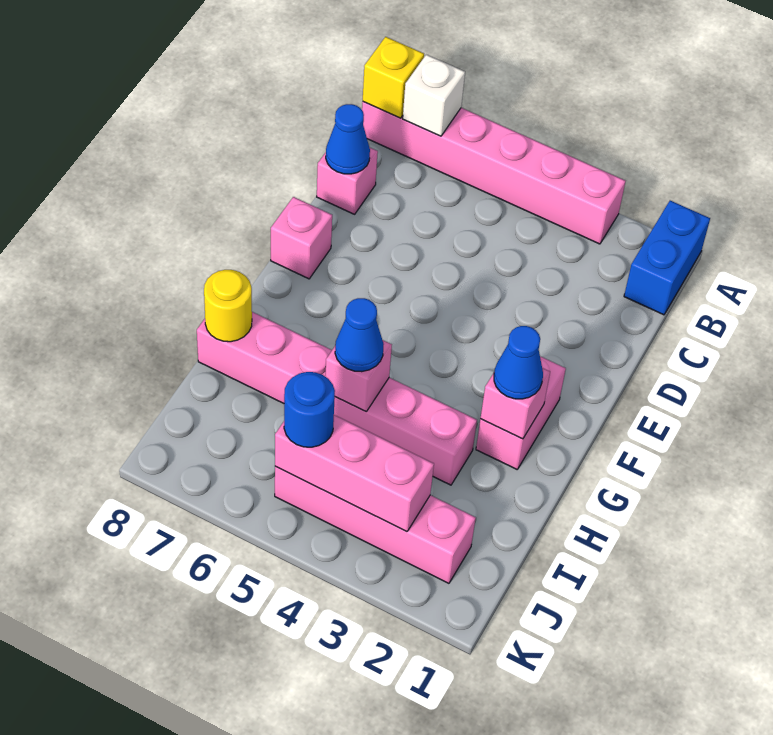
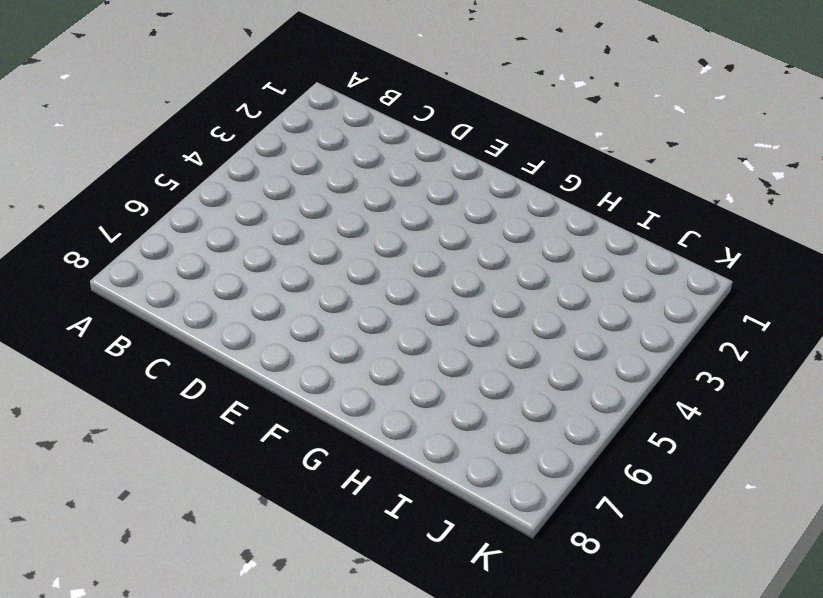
none -> blue 1x2 brick [624,201,710,315]
none -> pink 1x6 brick [362,102,626,244]
none -> pink 1x1 brick [317,148,378,214]

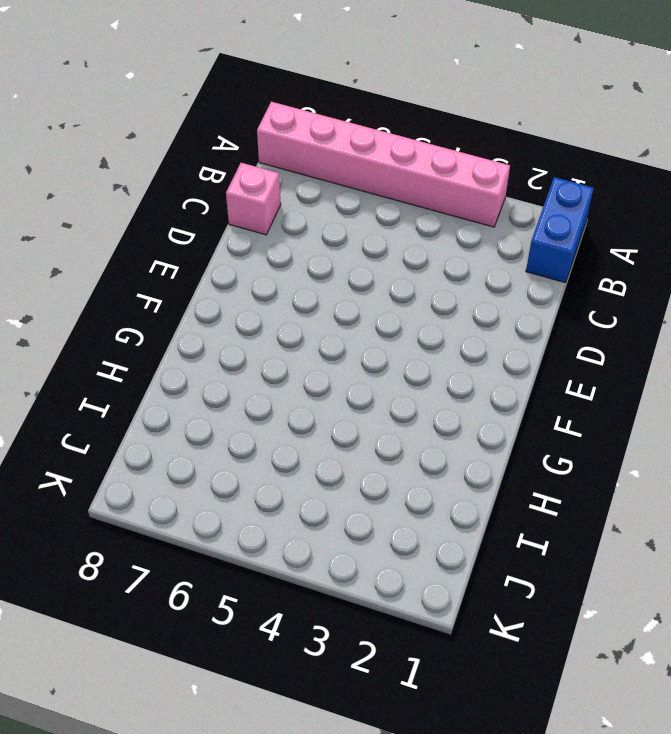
none -> pink 1x1 brick [271,197,332,279]
none -> pink 1x2 brick [476,356,566,469]
none -> pink 1x6 brick [197,312,477,485]

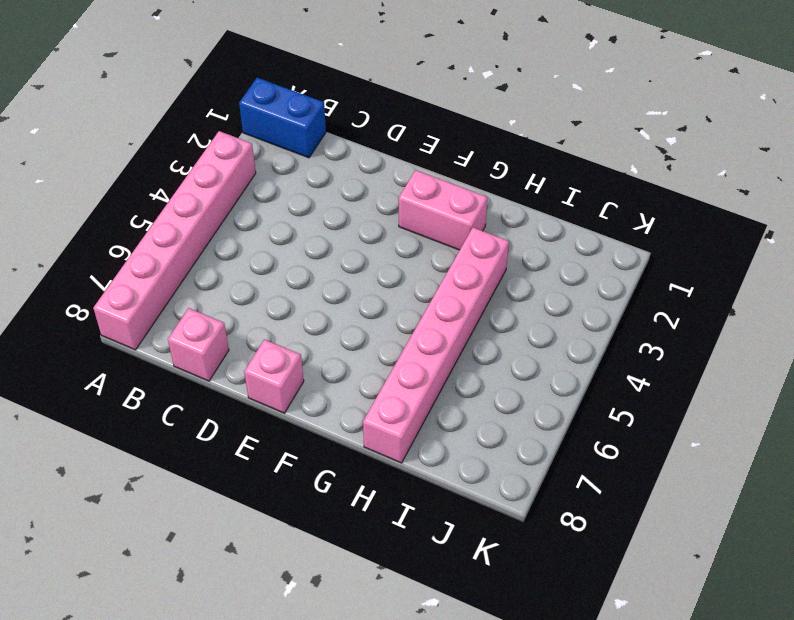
none -> pink 1x4 brick [275,466,476,583]
none -> white 1x1 brick [403,55,465,136]
none -> yellow 1x1 brick [363,37,424,118]

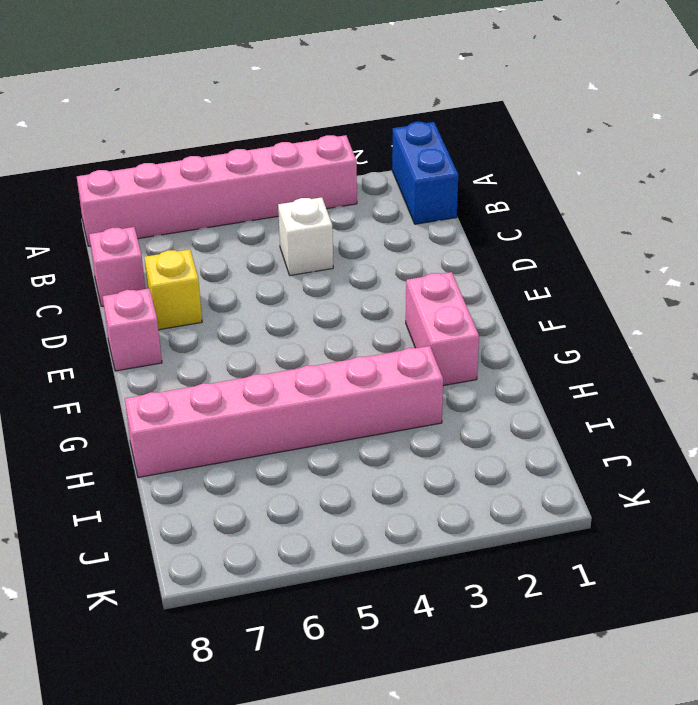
white 1x1 brick [278,197,333,275] -> white 1x1 brick moved to [403,55,465,136]
yellow 1x1 brick [144,249,202,330] -> yellow 1x1 brick moved to [363,37,424,118]
none -> pink 1x4 brick [275,466,476,583]
none -> blue 1x1 cone [326,104,370,174]
none -> pink 1x1 brick [481,368,550,439]

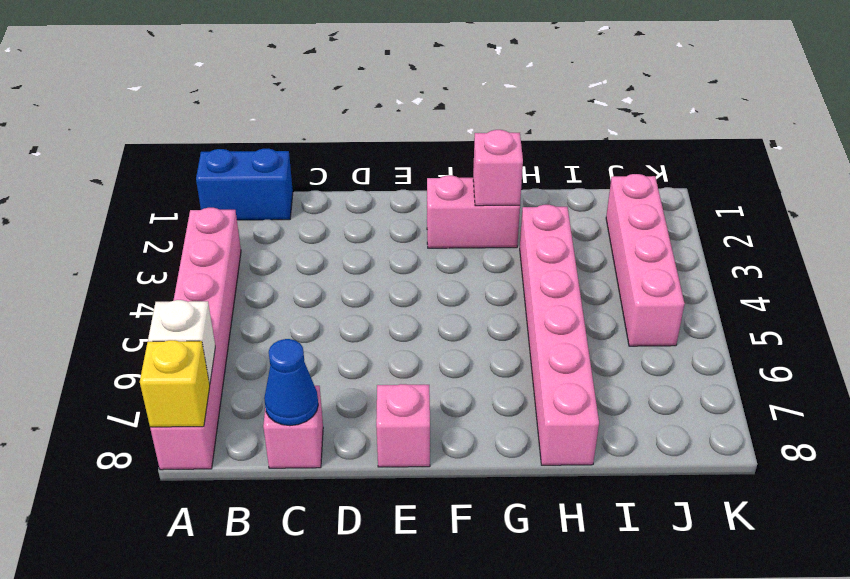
none -> pink 1x1 brick [325,340,392,412]
none -> yellow 1x1 round brick [204,270,252,342]
none -> pink 1x3 brick [275,415,434,532]

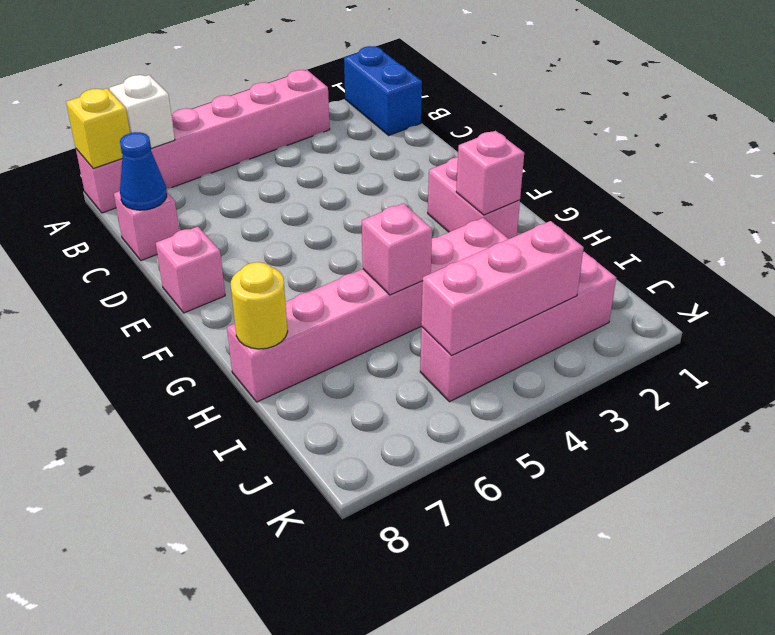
none -> blue 1x1 cone [494,326,543,399]
none -> blue 1x1 cone [335,298,384,372]
none -> blue 1x1 round brick [284,372,335,447]

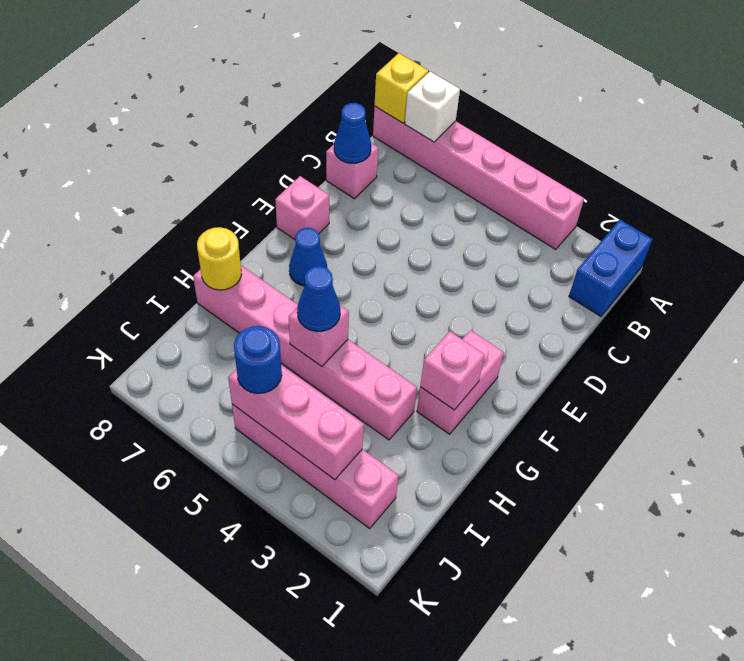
blue 1x1 cone [289,228,327,286] -> blue 1x1 cone moved to [494,326,543,399]

